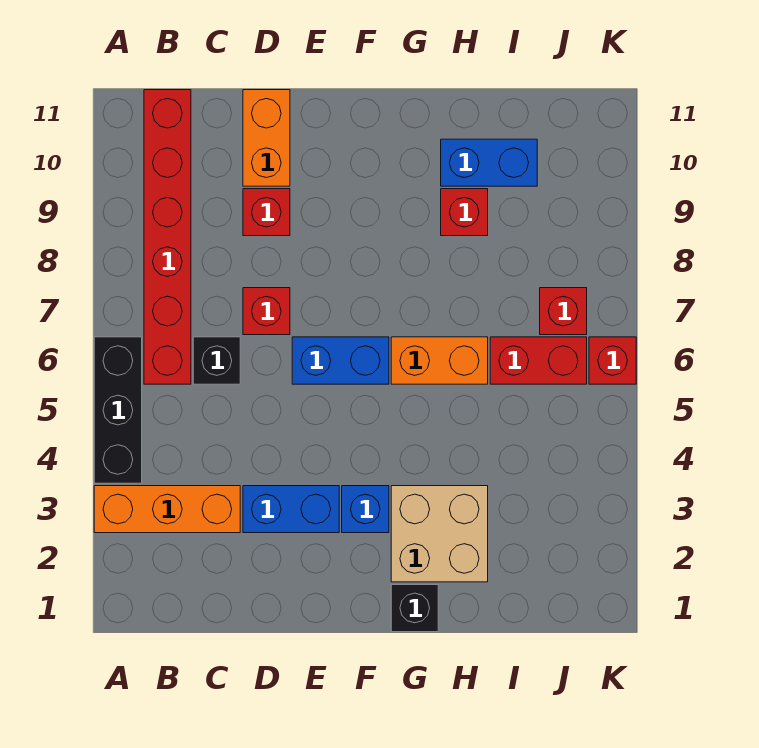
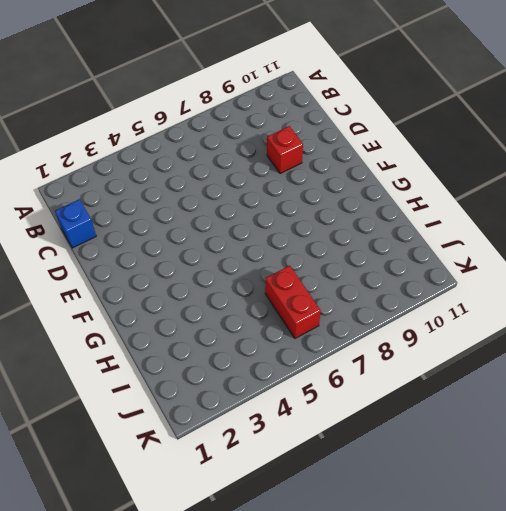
blue 1x1 brick [55,199,96,248] -> blue 1x1 brick moved to [342,486,389,533]
none -> orange 1x3 brick [94,486,240,533]
none -> black 1x3 brick [94,337,142,483]
none -> red 1x6 brick [144,90,191,384]

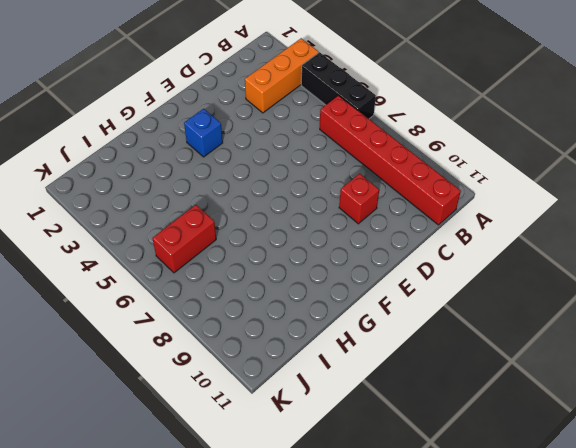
none -> black 1x1 brick [193,337,240,384]
none -> blue 1x2 brick [243,486,339,533]
none -> red 1x1 brick [243,288,290,335]

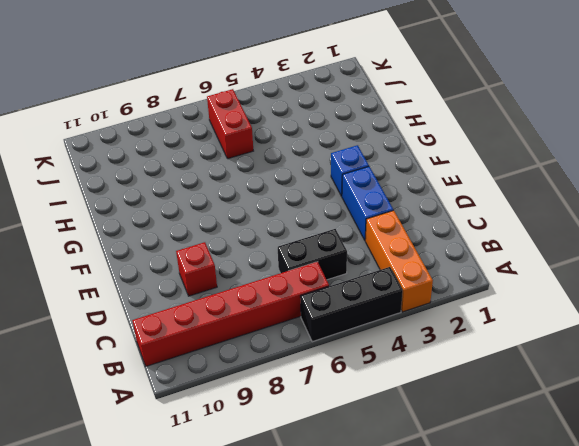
black 1x2 brick [277,229,347,280] -> black 1x1 brick [193,337,240,384]
none -> red 1x1 brick [243,288,290,335]
none -> orange 1x2 brick [243,90,290,186]
none -> blue 1x2 brick [292,337,389,384]

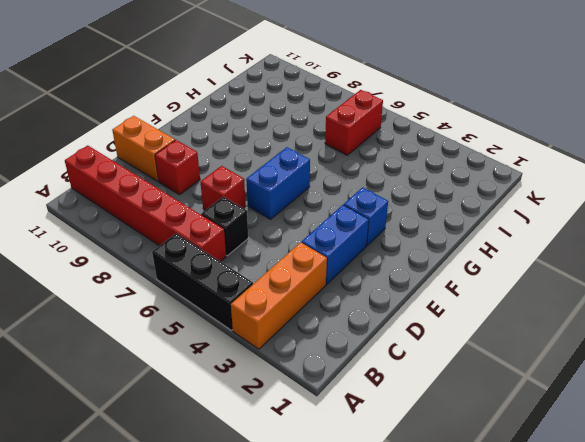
none -> black 1x1 brick [391,585,438,632]
none -> tan 2x2 brick [391,486,488,582]
none -> orange 1x2 brick [391,337,488,384]

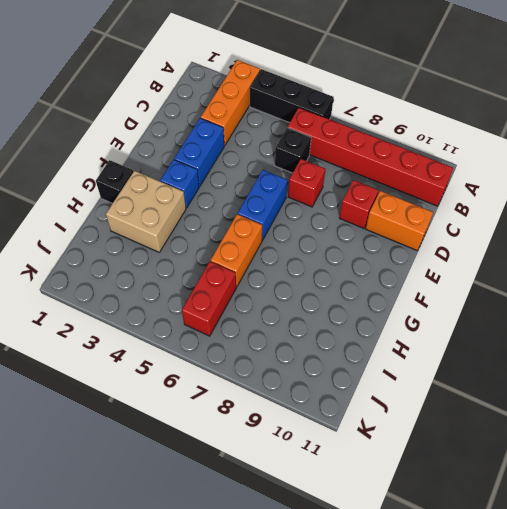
none -> red 1x1 brick [441,189,488,236]
none -> blue 1x2 brick [441,139,537,186]
none -> red 1x1 brick [540,288,587,335]

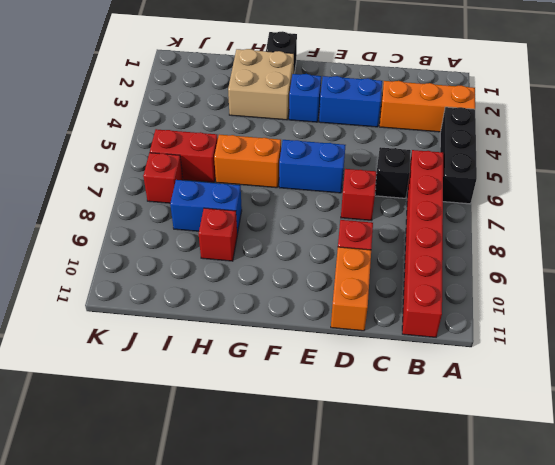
blue 1x2 brick [170,180,242,234] -> blue 1x2 brick moved to [441,139,537,186]
none -> red 1x1 brick [589,337,636,384]

